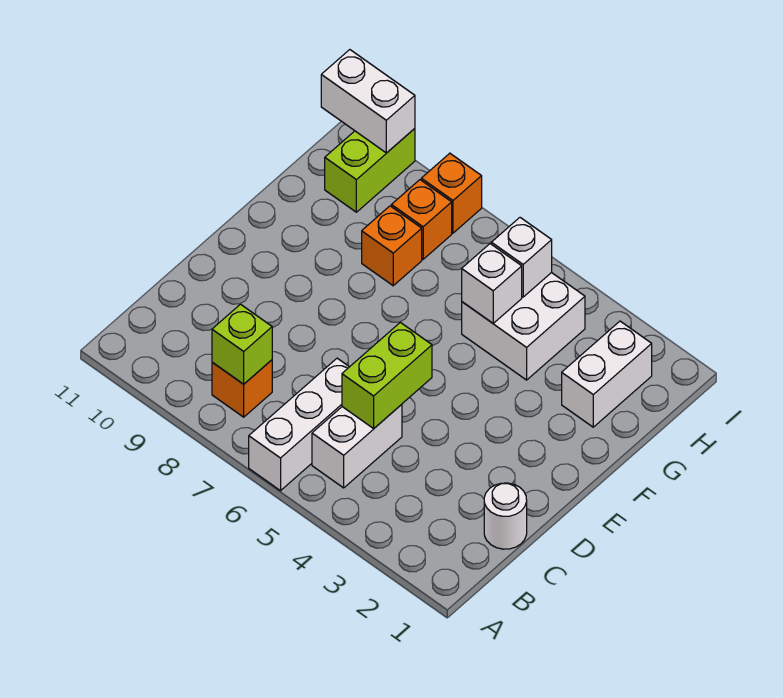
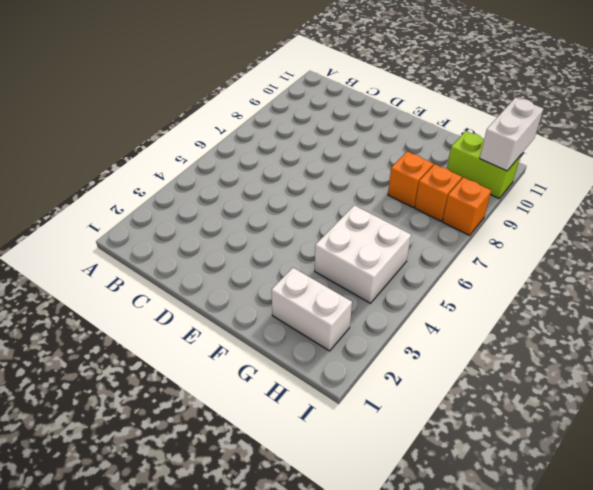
none -> white 1x3 brick [249,358,349,491]
none -> white 1x2 brick [312,404,402,488]
none -> orange 1x1 brick [212,360,272,417]

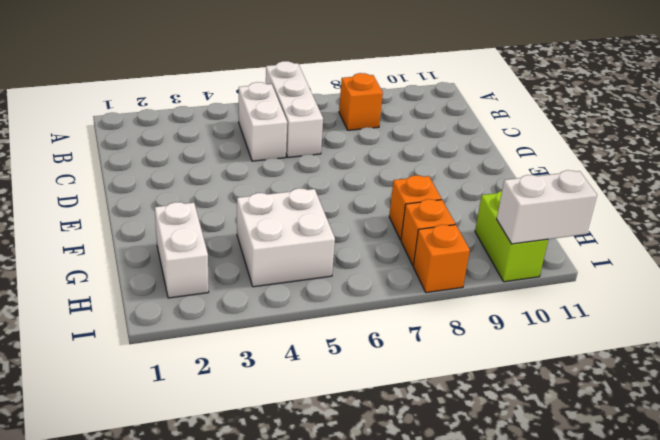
none -> white 1x1 round brick [484,483,527,549]
none -> lime 1x1 brick [212,304,272,384]
none -> lime 1x2 brick [342,322,432,428]

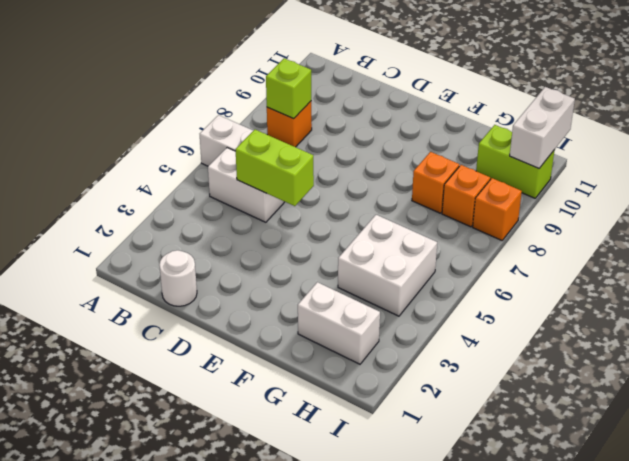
none -> white 1x1 brick [462,244,522,323]
none -> white 1x1 brick [491,218,552,297]

